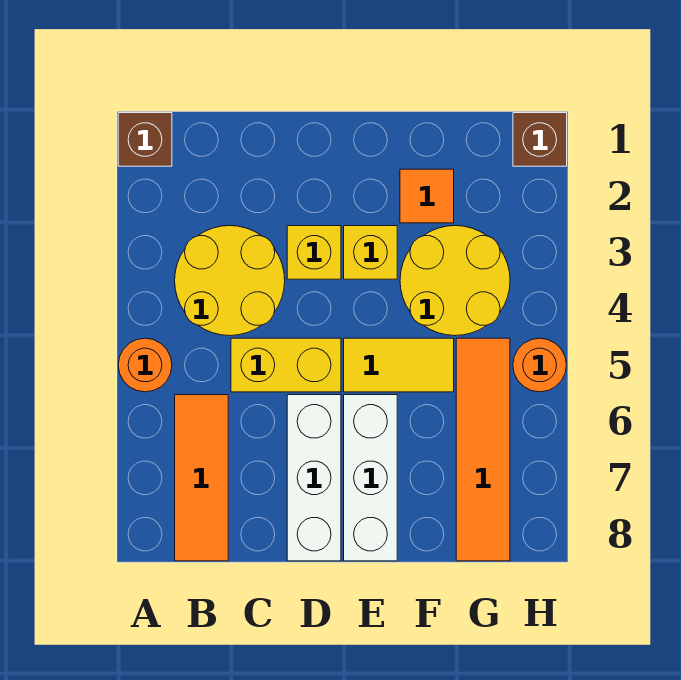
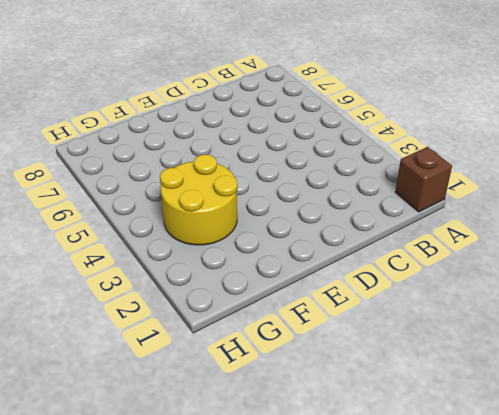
none -> orange 1x1 round brick [118,338,172,392]
none -> yellow 2x2 round brick [175,226,285,336]
none -> orange 1x3 tile [175,395,228,561]

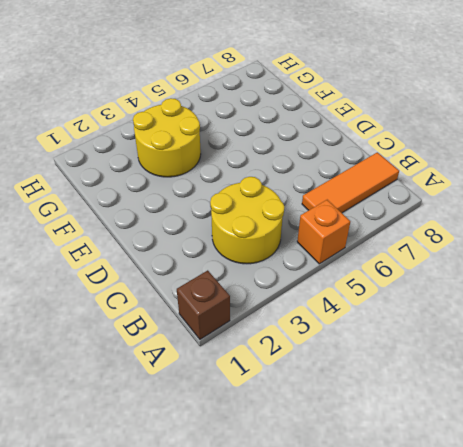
orange 1x1 brick [297,200,350,264] -> orange 1x1 round brick [118,338,172,392]
none -> yellow 1x2 brick [231,338,341,392]
none -> yellow 1x1 brick [287,226,341,279]
none -> white 1x3 brick [287,395,341,561]

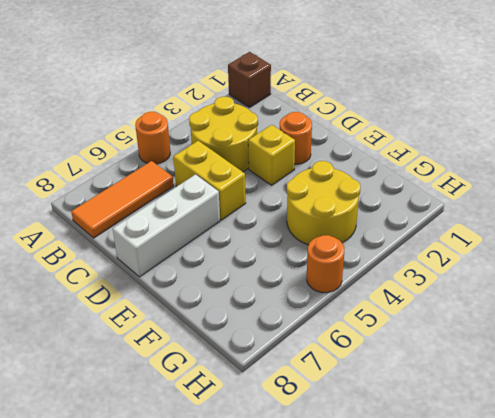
orange 1x1 round brick [280,112,312,164] -> none
none -> yellow 1x1 brick [344,226,397,279]
none -> yellow 1x2 tile [344,338,454,392]
none -> white 1x3 brick [344,395,397,561]

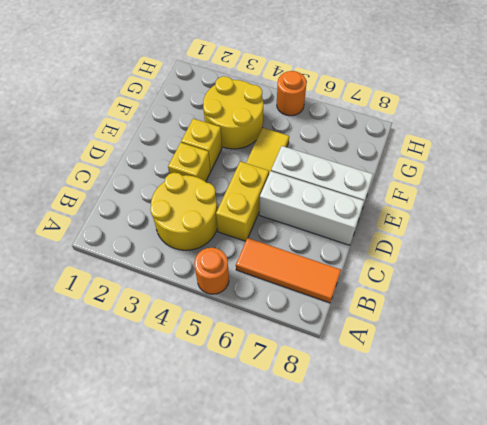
none -> brown 1x1 brick [118,113,172,166]
none -> orange 1x1 tile [400,169,454,223]
none -> orange 1x4 tile [456,338,510,561]

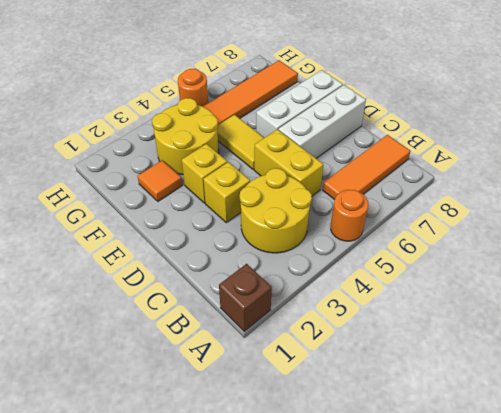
none -> brown 1x1 brick [513,113,567,166]

